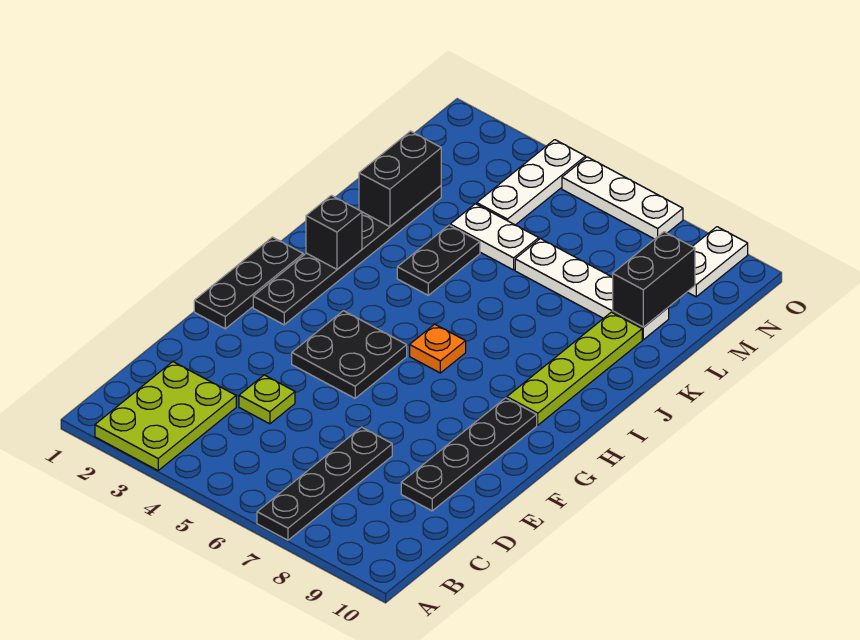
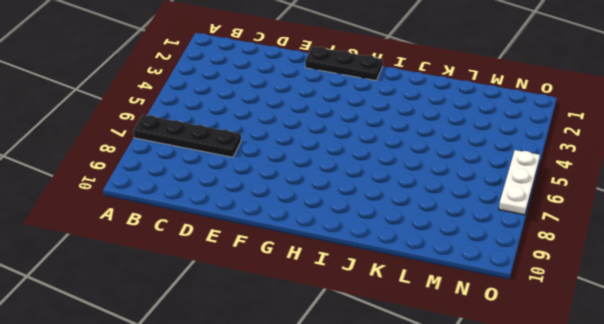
none -> lime 2x3 plate [95,362,236,470]
none -> lime 1x1 plate [239,375,295,424]
none -> black 1x4 plate [401,398,537,511]

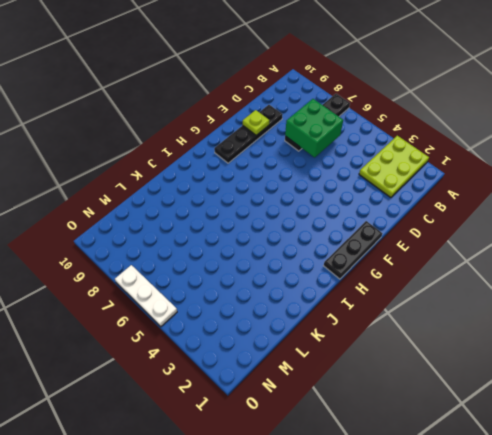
green 2x2 brick [285,99,343,157] -> none
lime 1x1 plate [243,110,269,135] -> lime 1x1 plate moved to [239,375,295,424]
none -> black 2x2 plate [292,311,407,398]
none -> black 1x6 plate [253,186,441,325]
none -> orange 1x1 plate [410,324,466,373]

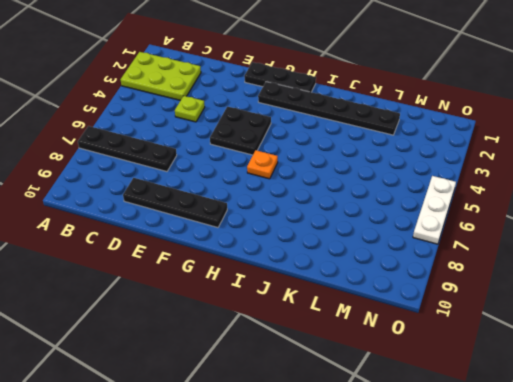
none -> lime 1x4 plate [507,312,642,425]
none -> black 1x2 plate [397,225,480,295]
none -> white 1x2 plate [450,204,539,270]

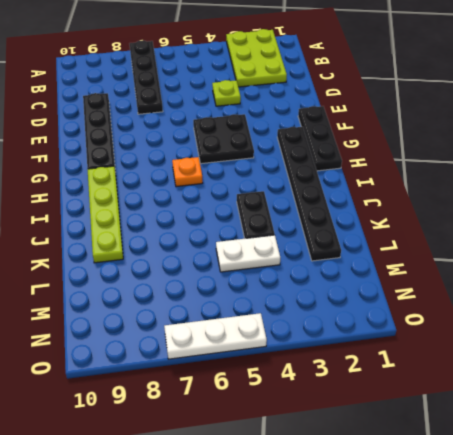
none -> white 1x4 plate [515,239,669,340]
none -> white 1x3 plate [477,140,586,225]
none -> white 1x2 plate [688,227,748,297]

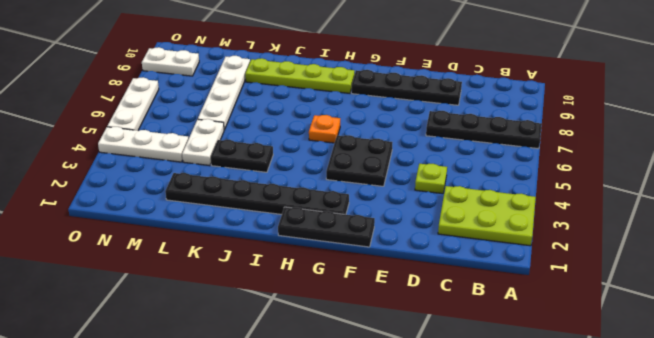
none -> black 1x1 brick [306,195,362,269]
none -> black 1x2 brick [359,131,441,227]
none -> black 1x2 brick [613,232,695,327]

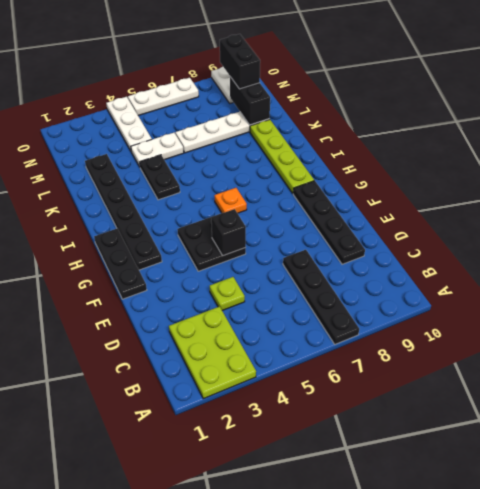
black 1x1 brick [211,209,246,256] -> black 1x1 brick moved to [306,195,362,269]
black 1x2 brick [220,34,260,89] -> black 1x2 brick moved to [359,131,441,227]

